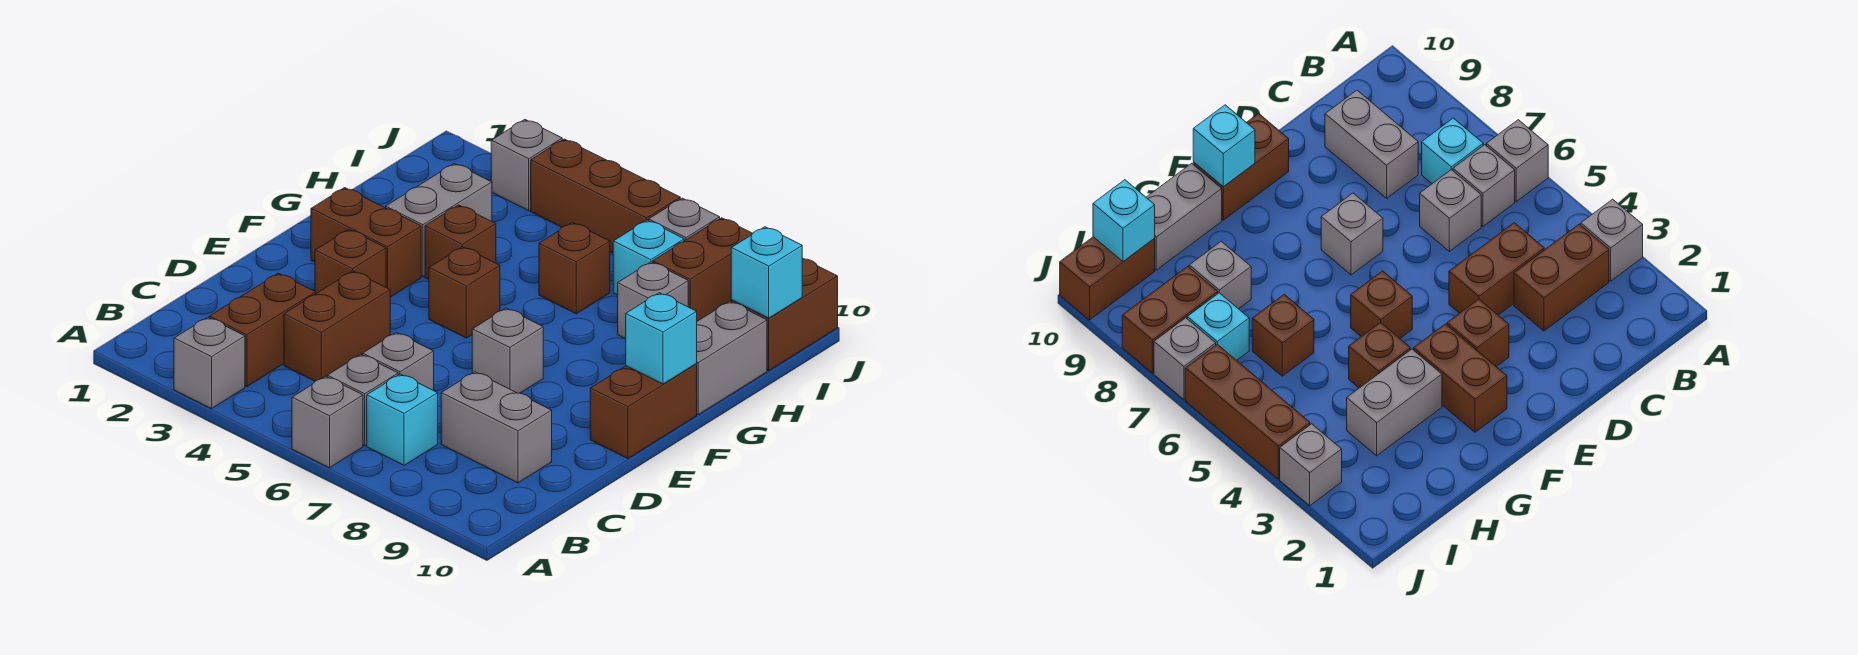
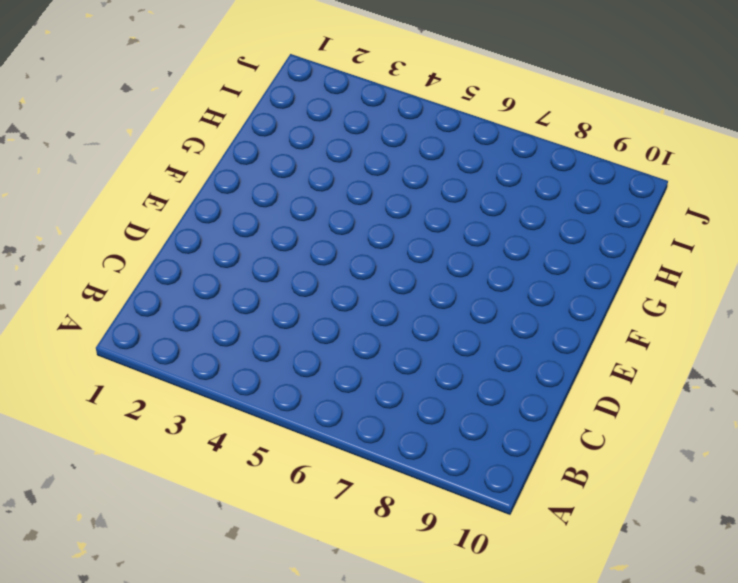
none -> grey 1x1 brick [174,317,245,409]
none -> grey 1x1 brick [292,376,363,468]
none -> brown 1x2 brick [209,273,316,387]

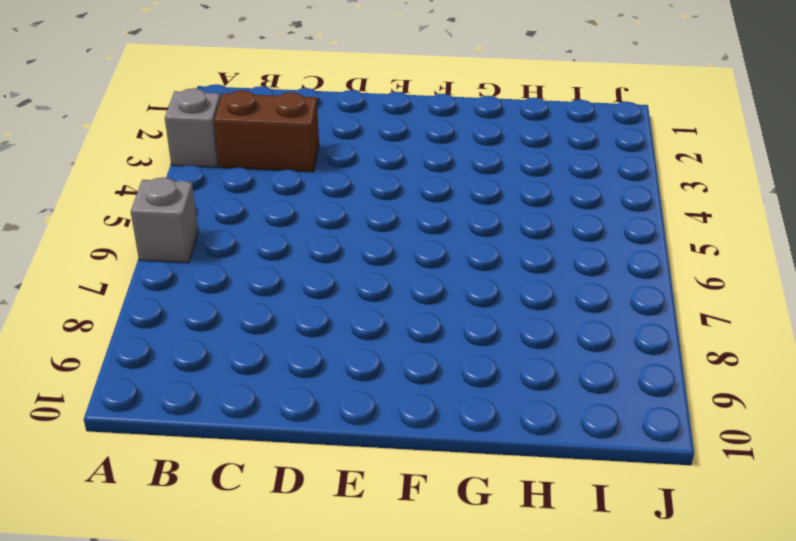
none -> grey 1x1 brick [327,354,398,446]
none -> cyan 1x1 brick [367,374,438,465]
none -> brown 1x2 brick [284,271,390,381]

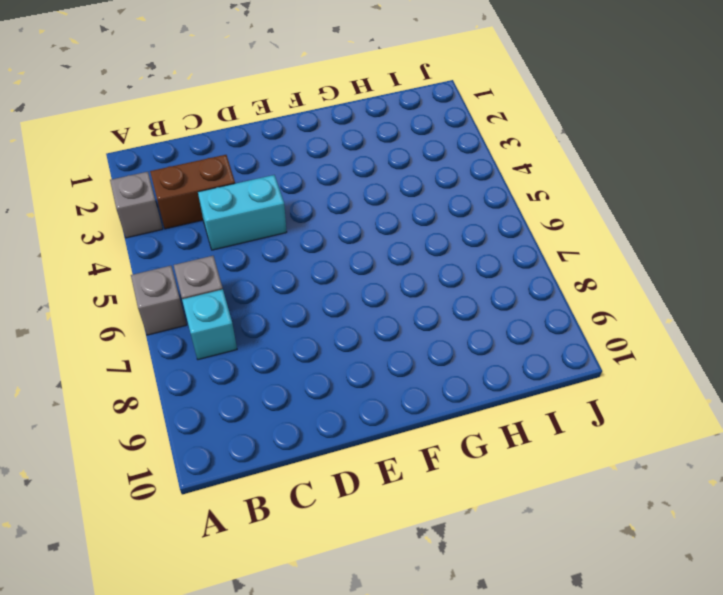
cyan 1x2 brick [198,175,287,250] -> brown 1x2 brick [284,271,390,381]
none -> grey 1x1 brick [363,332,434,390]
none -> grey 1x2 brick [441,372,552,483]
none -> brown 1x1 brick [315,229,386,293]

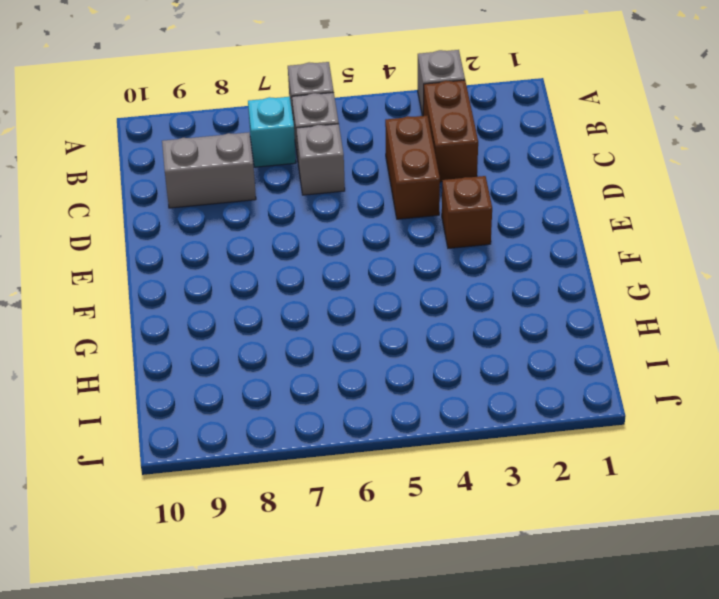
none -> grey 1x1 brick [472,308,543,393]
none -> brown 1x2 brick [590,364,697,459]
none -> brown 1x2 brick [311,188,421,297]

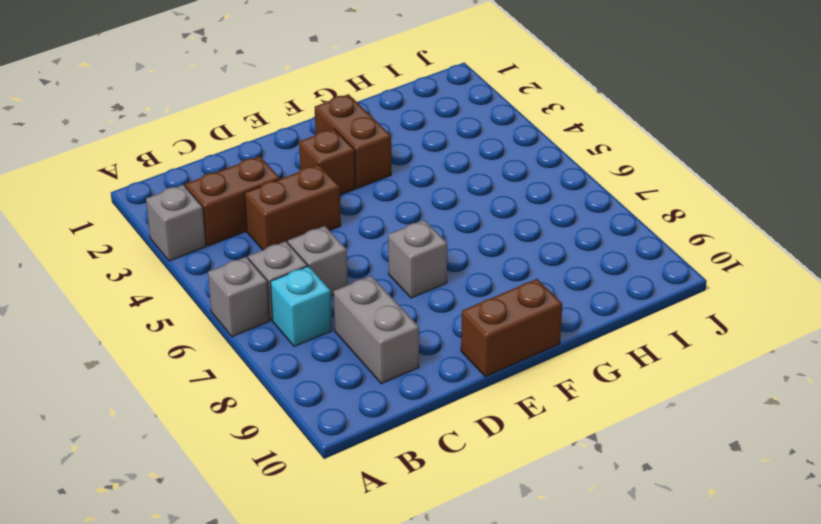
none -> brown 1x1 brick [429,247,500,338]
none -> grey 1x2 brick [386,163,492,277]
none -> brown 1x1 brick [425,205,496,280]

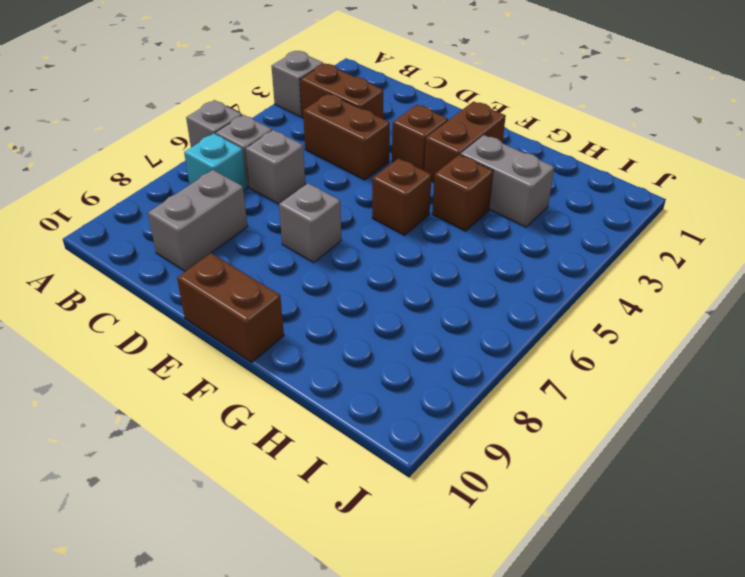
none -> grey 1x2 brick [696,301,767,415]
none -> brown 1x1 brick [539,222,610,314]
none -> grey 1x1 brick [618,262,688,339]

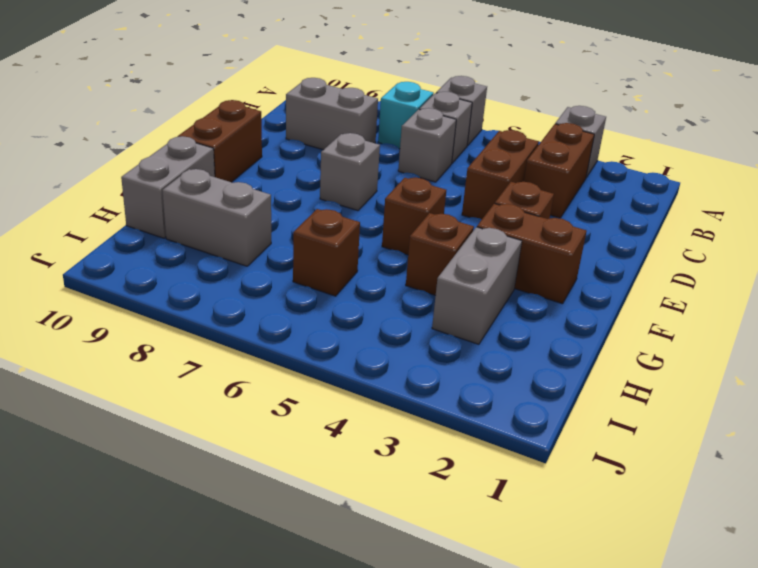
grey 1x2 brick [162,169,271,266] -> grey 1x1 brick [618,262,688,339]
none -> cyan 1x1 brick [613,220,684,295]
none -> brown 1x2 brick [653,218,753,321]
none -> brown 1x2 brick [731,258,838,371]

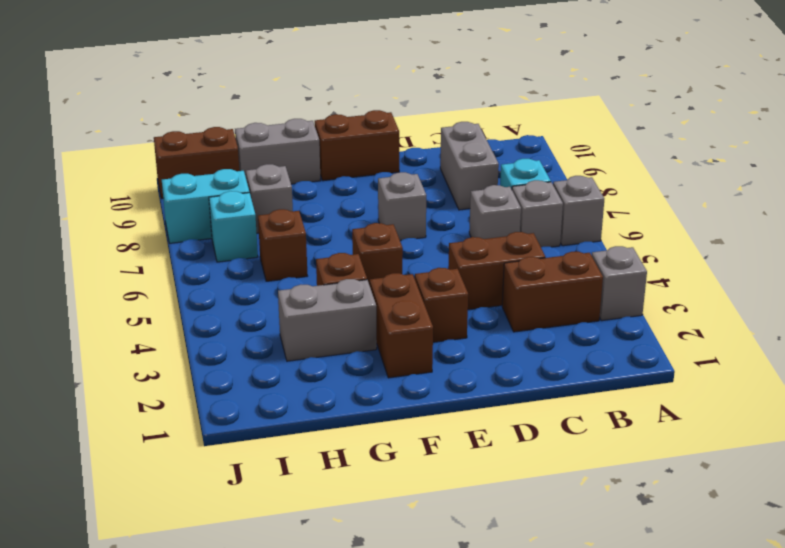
cyan 1x2 brick [162,169,249,243] -> brown 1x2 brick [653,218,753,321]
none -> grey 1x1 brick [491,120,562,211]
none -> brown 1x3 brick [531,139,680,253]
none -> grey 1x1 brick [649,198,720,241]

